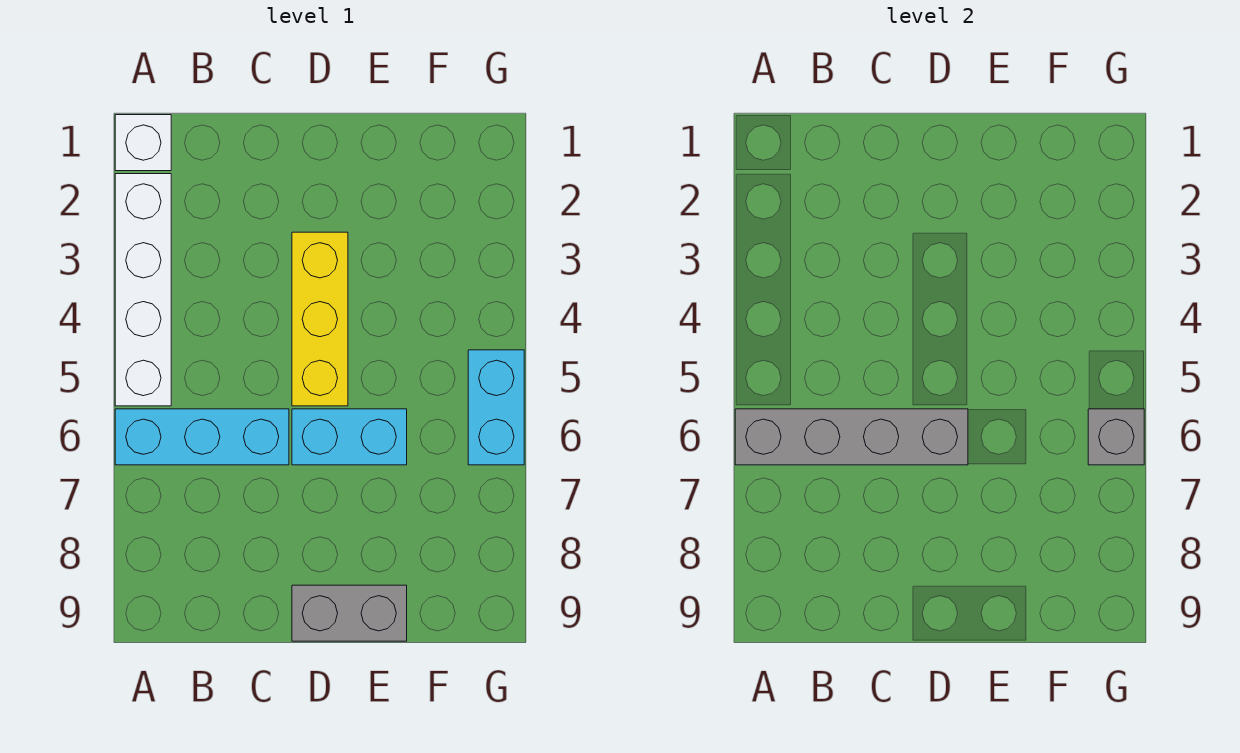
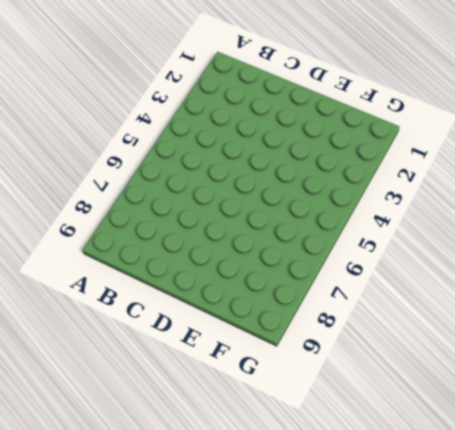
none -> white 1x1 brick [115,115,171,171]
none -> white 1x4 brick [115,174,171,406]

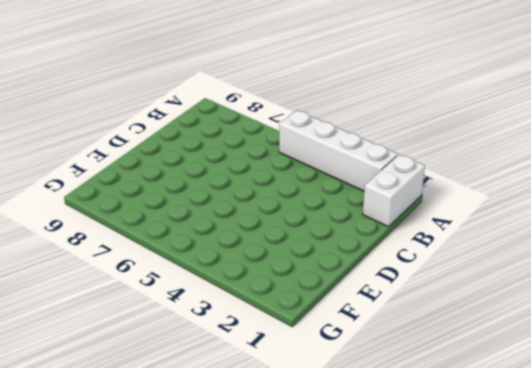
white 1x2 brick [363,154,425,227] -> white 1x1 brick [115,115,171,171]
none -> cyan 1x3 brick [115,409,289,465]
none -> yellow 1x3 brick [292,232,348,406]

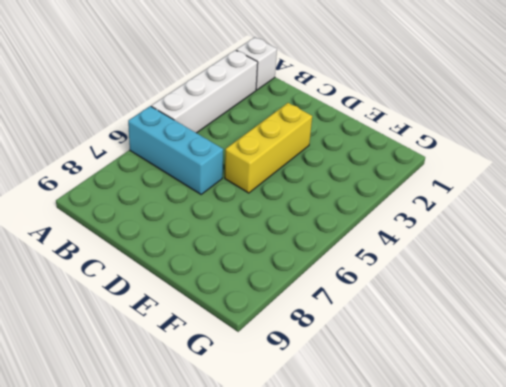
none -> cyan 1x2 brick [292,409,407,465]
none -> grey 1x2 brick [292,585,407,641]

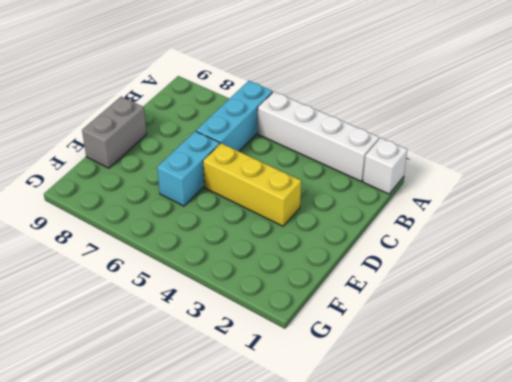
none -> cyan 1x2 brick [468,350,524,465]
none -> grey 1x4 brick [735,409,968,465]

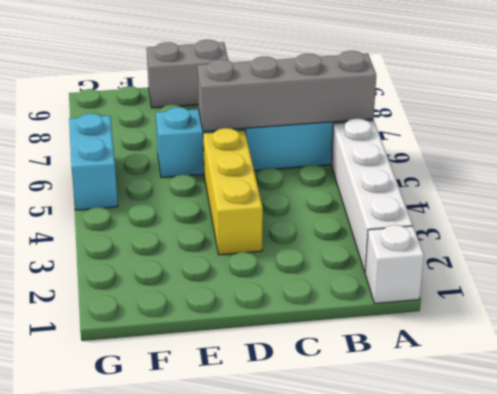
none -> grey 1x1 brick [1088,409,1144,465]

